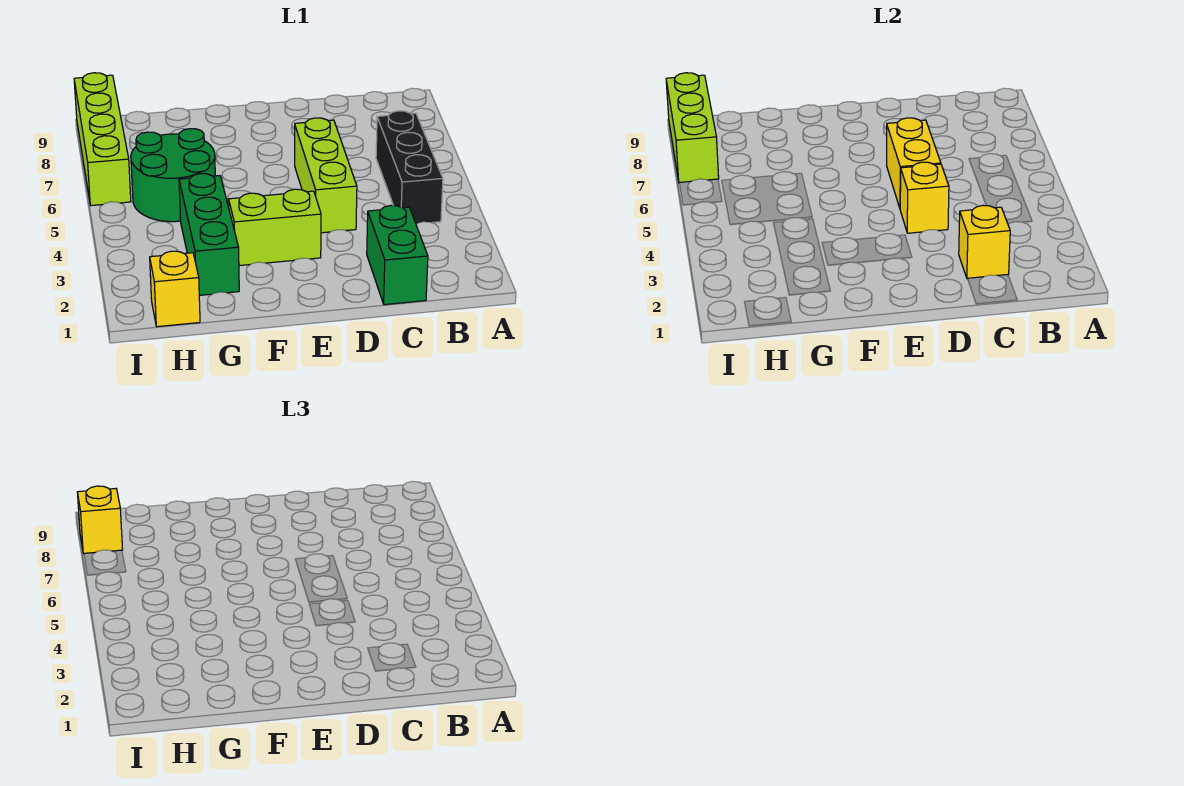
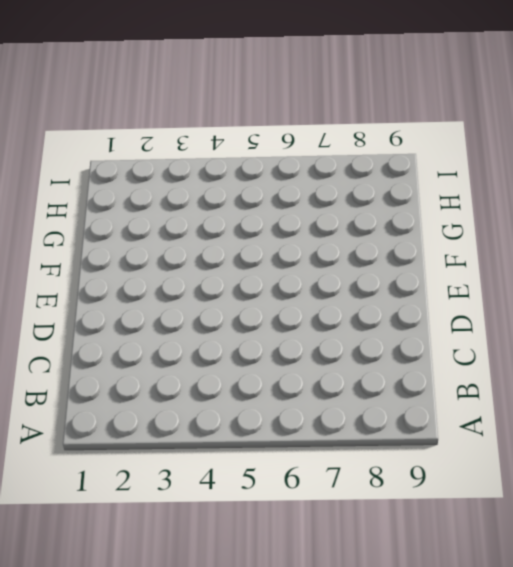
none -> black 1x3 brick [376,111,443,224]
none -> green 1x2 brick [367,205,428,305]
none -> lime 1x3 brick [295,118,357,233]

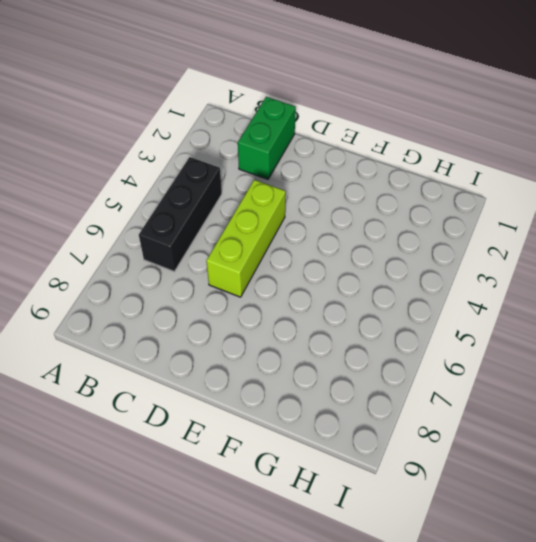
none -> lime 1x2 brick [228,189,321,266]
none -> green 1x3 brick [179,174,239,295]
none -> green 2x2 round brick [131,129,215,222]

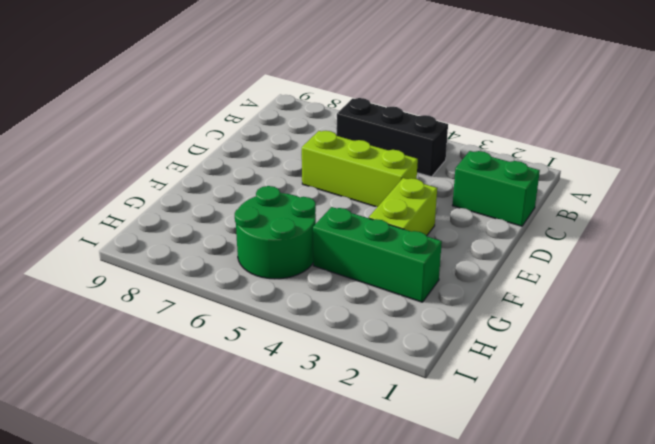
none -> yellow 1x1 brick [150,251,200,327]
none -> lime 1x4 brick [74,73,131,206]
none -> yellow 1x1 brick [959,205,1010,279]

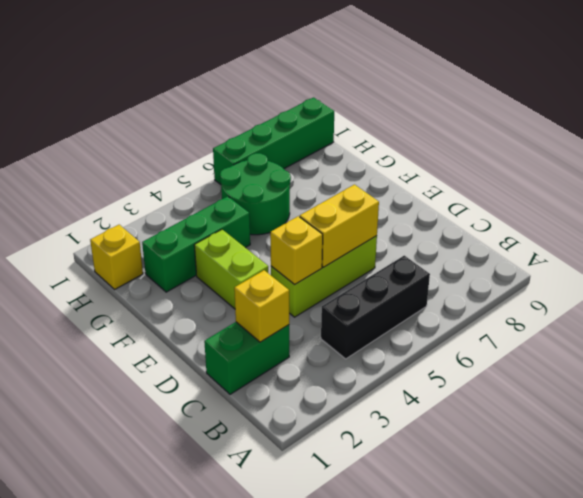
green 1x4 brick [213,97,334,185] -> lime 1x4 brick [74,73,131,206]
none -> lime 1x3 brick [666,73,719,183]
none -> yellow 1x1 brick [77,486,123,554]

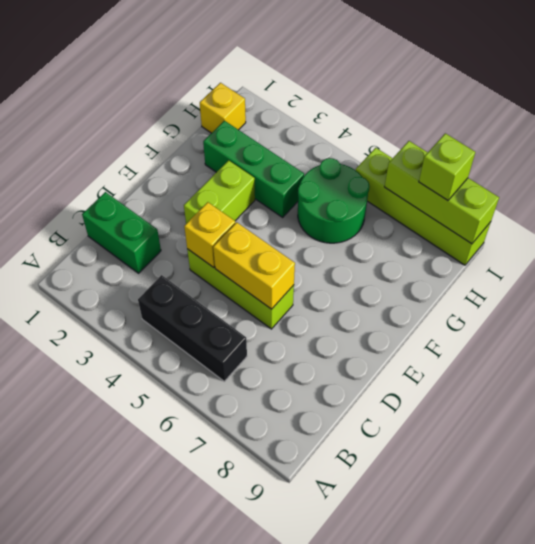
lime 1x1 brick [419,133,475,200] -> yellow 1x1 brick [77,486,123,554]
none -> yellow 1x1 brick [959,205,1010,279]

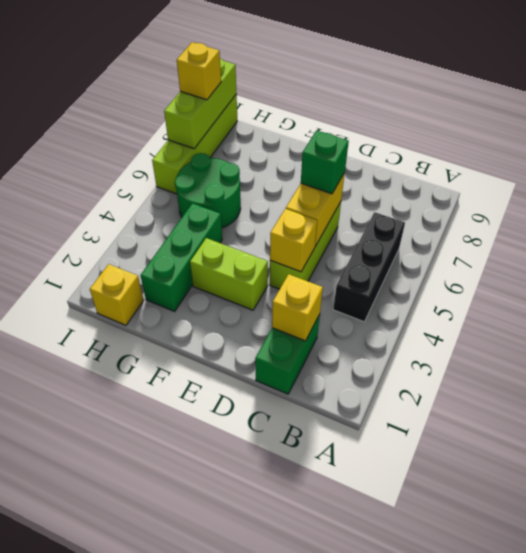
green 1x1 brick [301,130,349,194] -> none

